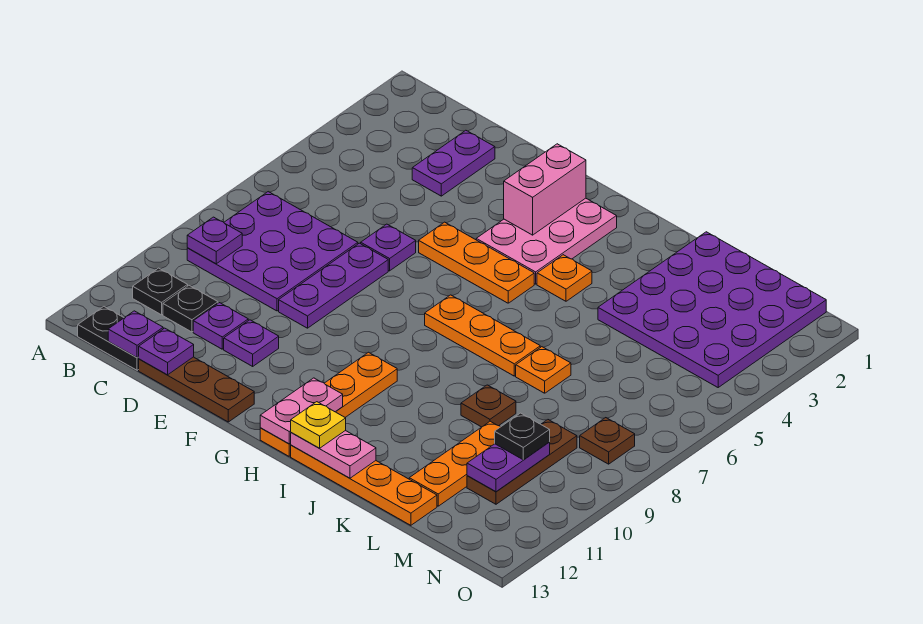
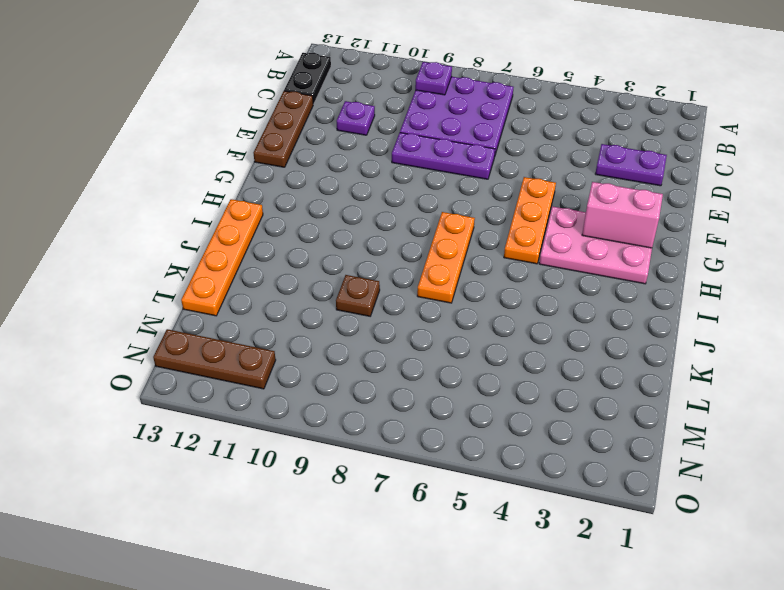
brown 1x3 plate [153,329,276,389] -> brown 1x3 plate moved to [467,420,577,504]
none -> black 1x1 plate [133,268,188,315]
none -> black 1x1 plate [163,286,218,332]
none -> purple 1x1 plate [361,224,416,271]
none -> purple 1x1 plate [224,320,279,366]

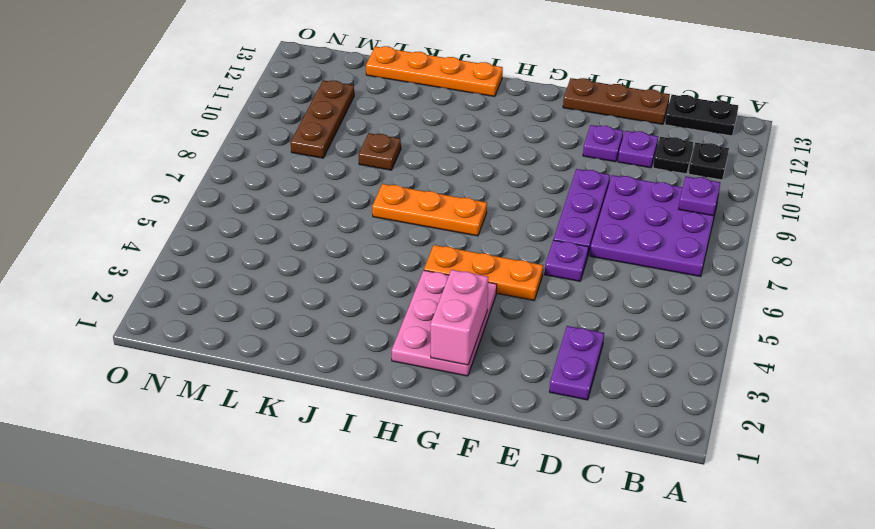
none -> orange 1x4 plate [260,352,397,456]
none -> orange 1x1 plate [537,255,592,301]
none -> purple 4x4 plate [598,232,826,387]
none -> orange 1x1 plate [516,347,571,393]

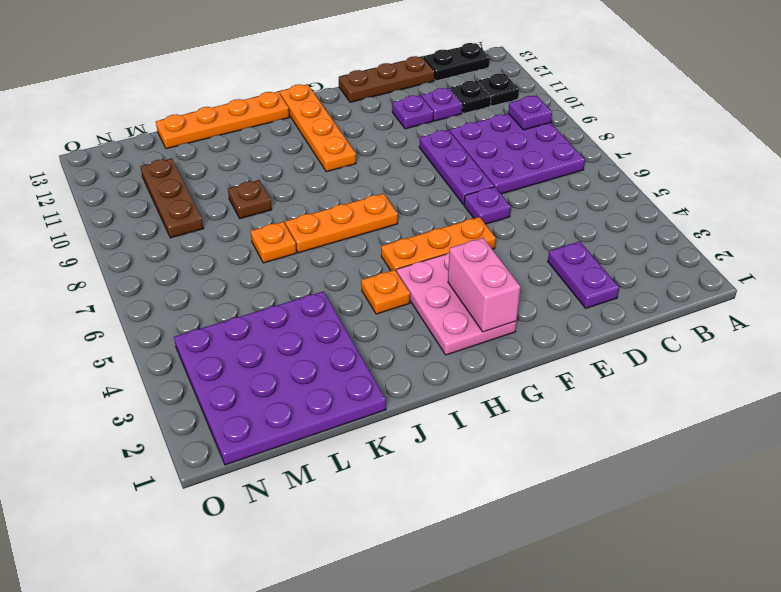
none -> orange 1x3 plate [409,421,500,506]
none -> brown 1x1 plate [580,418,635,464]
none -> purple 1x1 plate [108,311,163,358]
none -> purple 1x1 plate [139,328,194,375]

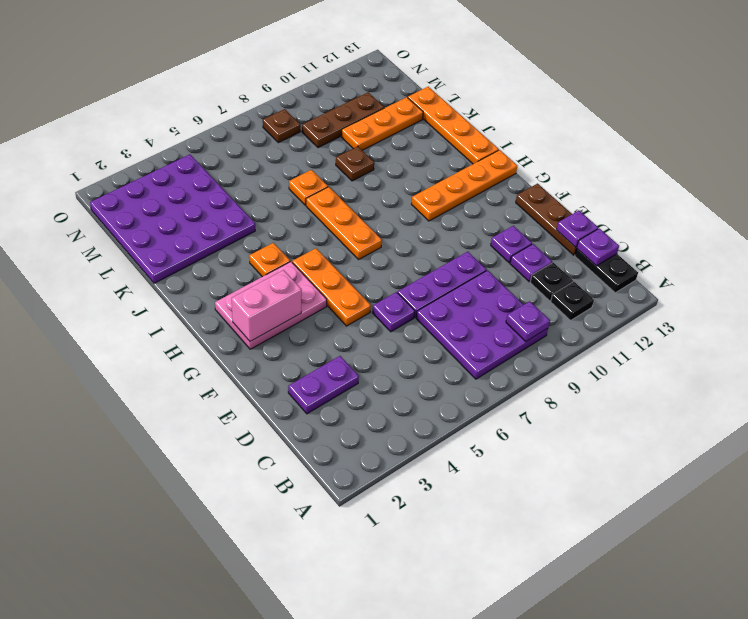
none -> pink 1x2 plate [260,378,343,444]
none -> pink 1x2 plate [291,431,376,478]
none -> purple 1x2 plate [467,442,550,492]
none -> yellow 1x1 plate [291,402,346,448]

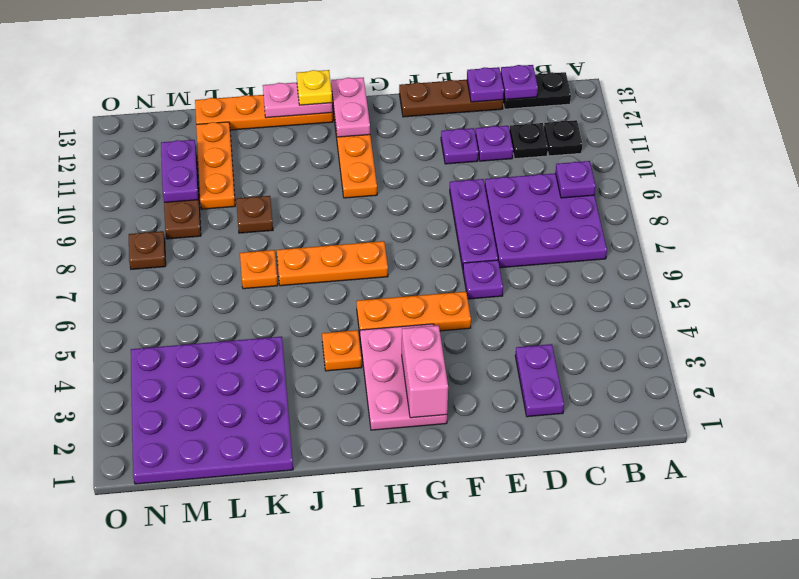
none -> black 1x1 plate [495,413,550,460]

